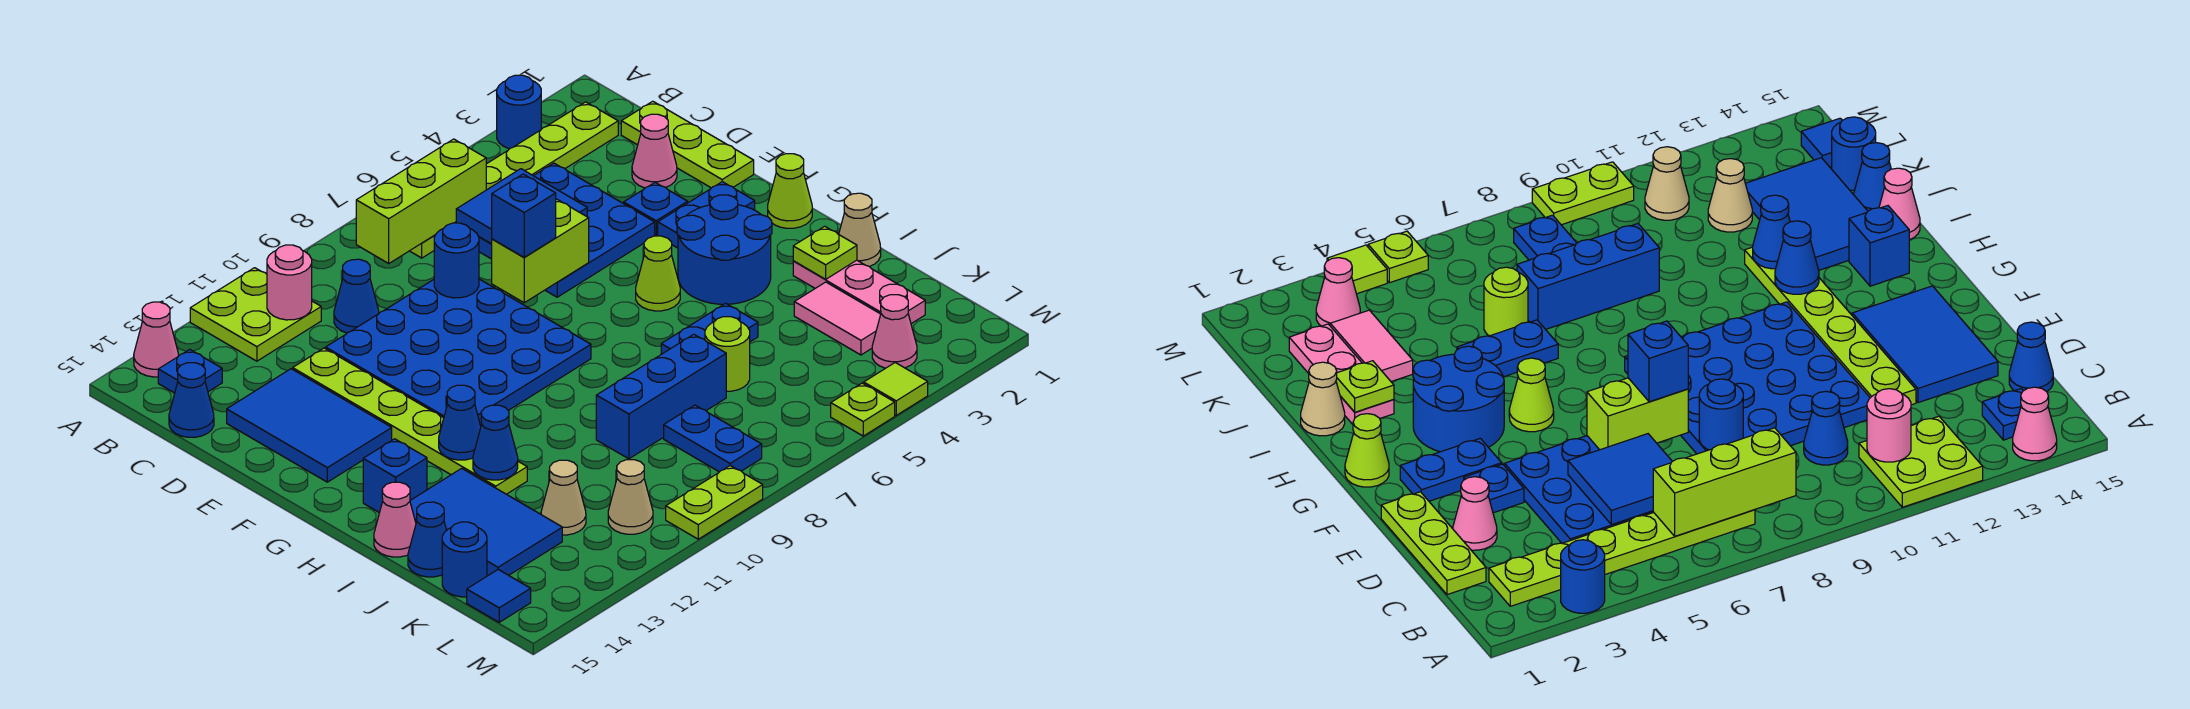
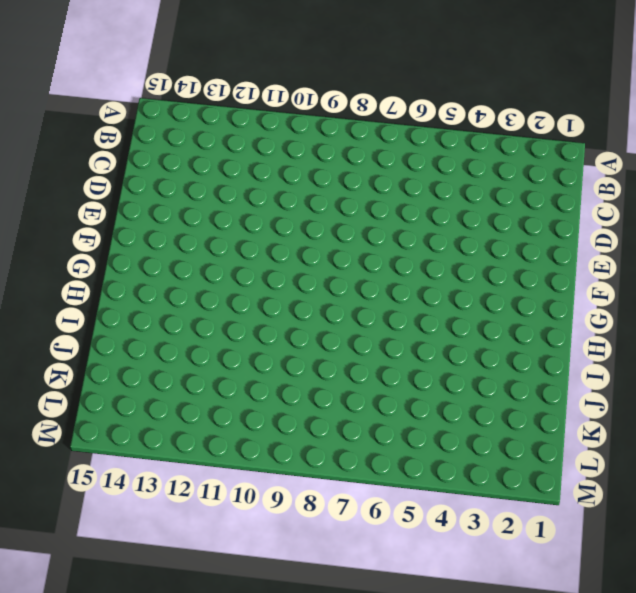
none -> blue 1x1 round brick [497,75,541,149]
none -> lime 2x2 plate [190,268,321,361]
none -> pink 1x1 cone [134,302,179,377]
none -> lime 1x6 plate [410,102,618,258]

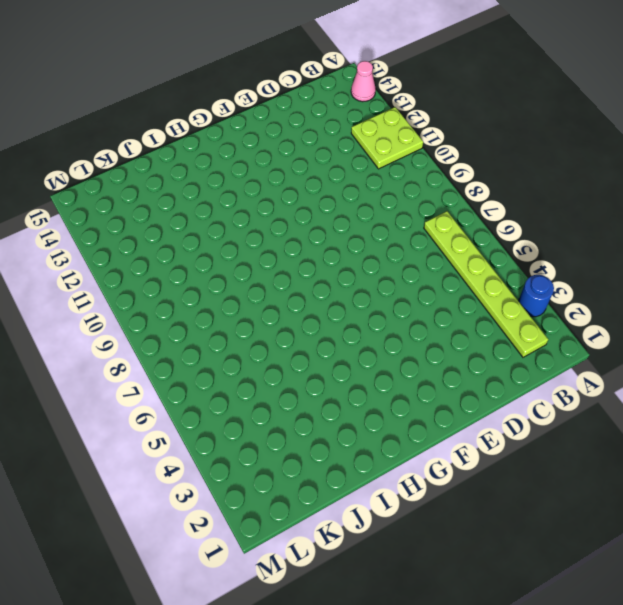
none -> blue 1x1 plate [158,350,222,393]
none -> lime 1x3 plate [621,101,754,188]
none -> blue 3x3 plate [479,163,655,297]
none -> blue 1x1 cone [334,259,379,333]

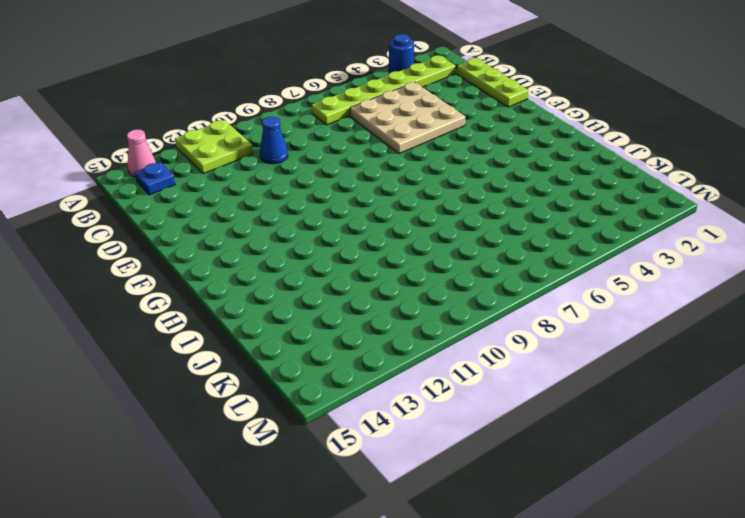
tan 3x3 plate [350,82,465,154] -> blue 3x3 plate [479,163,655,297]
none -> blue 1x1 cone [169,363,214,437]
none -> pink 1x1 cone [632,114,677,188]
none -> blue 4x4 plate [326,279,591,426]
none -> lime 1x6 plate [293,348,527,494]

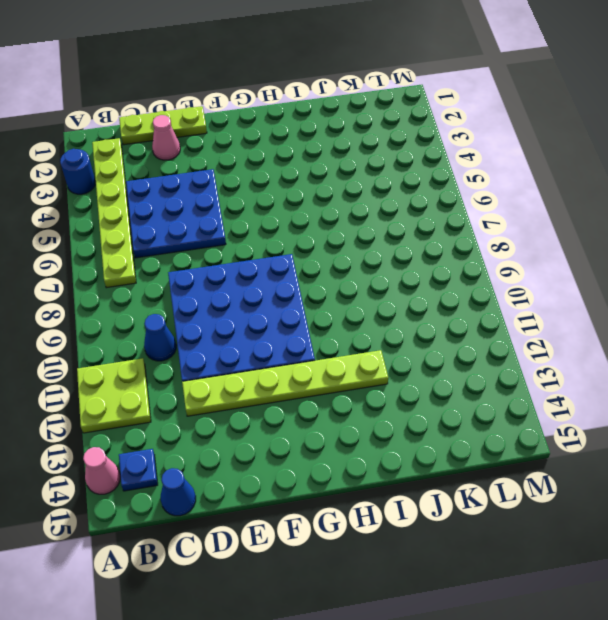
none -> blue 2x3 tile [227,369,392,482]
none -> blue 1x1 plate [624,183,688,235]
none -> blue 1x2 plate [658,182,755,248]
none -> lime 1x1 cone [768,154,812,228]

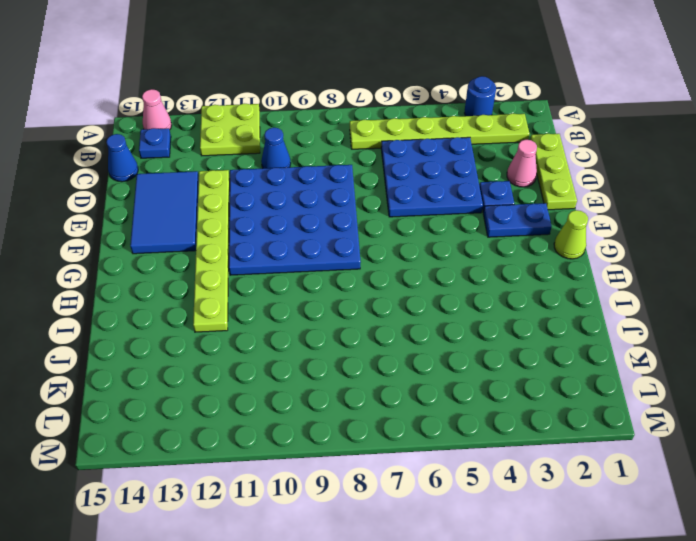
none -> blue 2x2 round brick [677,195,772,304]
none -> lime 1x1 cone [636,236,680,311]
none -> blue 1x1 brick [363,439,427,513]
none -> tan 1x1 cone [839,193,881,266]

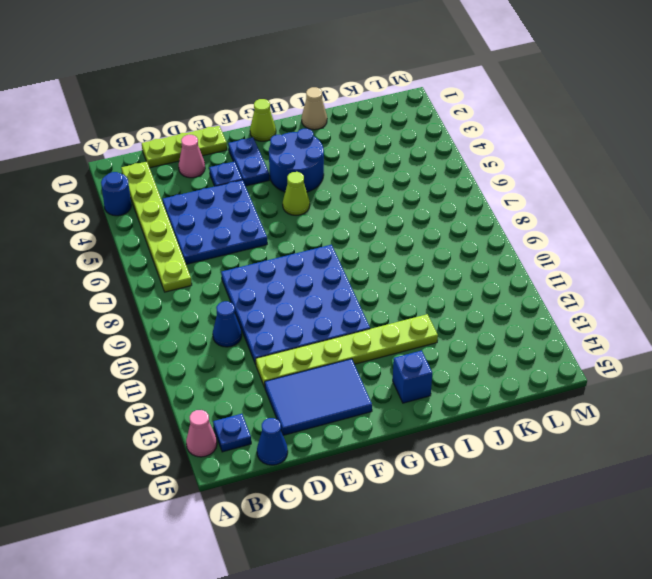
none -> lime 2x2 plate [190,268,321,361]
none -> pink 1x3 plate [793,260,925,324]
none -> blue 1x2 plate [661,303,758,354]
none -> blue 2x3 tile [410,468,562,576]

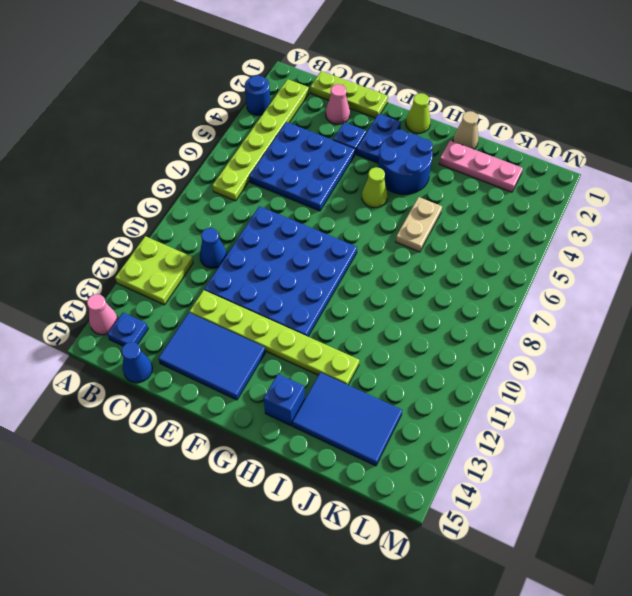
tan 1x2 plate [396,197,442,252] -> blue 1x2 plate [661,303,758,354]
none -> pink 1x1 cone [374,482,416,557]
none -> pink 1x2 tile [794,282,881,355]
none -> lime 1x1 round brick [705,317,750,391]
none -> blue 1x3 brick [596,334,726,459]

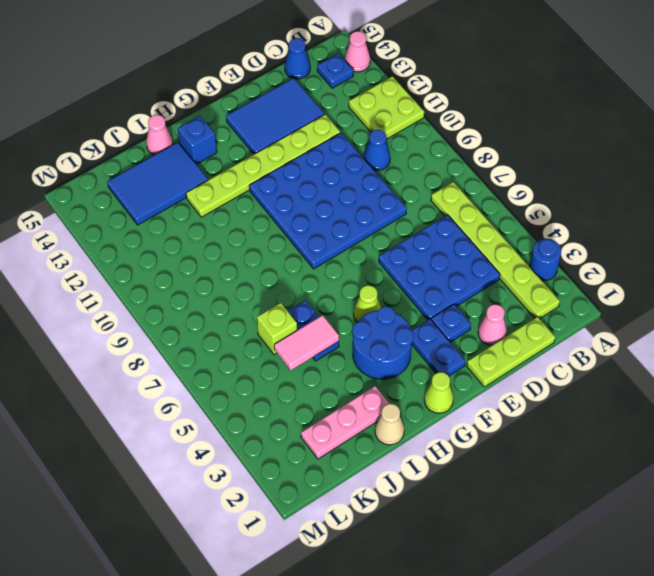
pink 1x2 tile [274,315,339,370] -> pink 1x2 tile moved to [794,282,881,355]
lime 1x1 brick [257,303,297,354] -> lime 1x1 round brick [705,317,750,391]
none -> blue 1x3 brick [596,334,726,459]
none -> blue 1x1 cone [408,502,446,577]
none -> blue 1x2 plate [664,405,762,472]
none -> tan 1x1 cone [541,460,586,535]

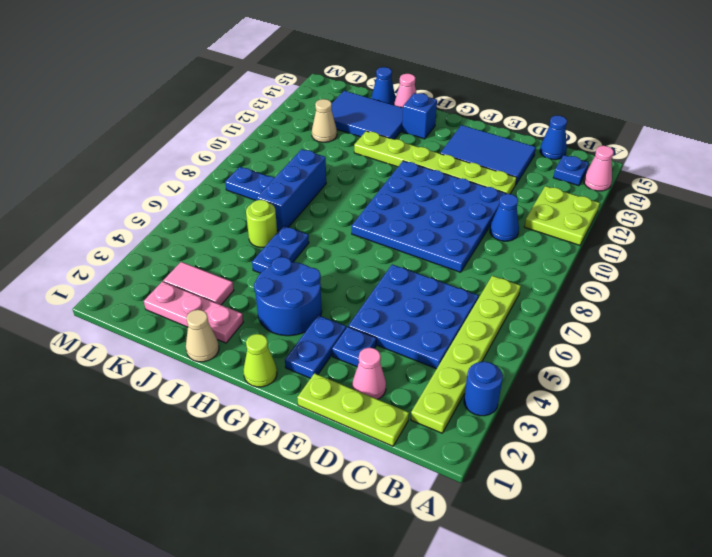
none -> lime 1x1 cone [636,236,680,311]
none -> blue 1x1 round brick [442,522,487,597]
none -> pink 1x1 cone [872,295,917,368]
none -> tan 1x1 cone [608,460,653,534]

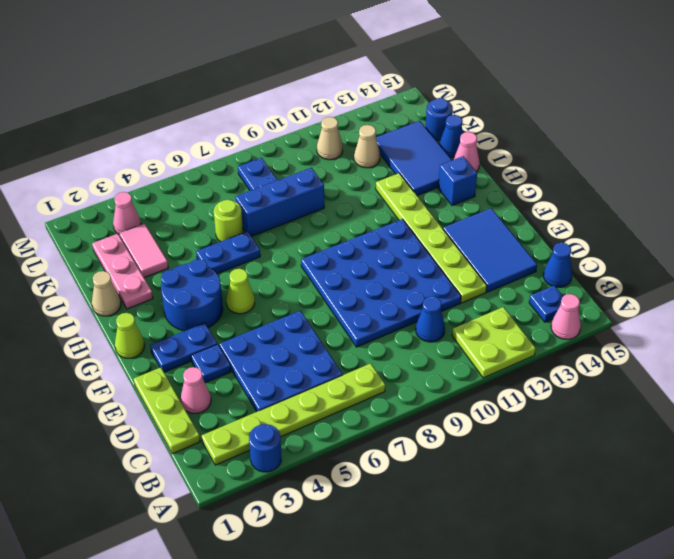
none -> blue 1x1 tile [467,570,531,622]
none -> lime 1x1 tile [864,363,928,415]
none -> lime 1x1 plate [831,383,895,436]
none -> lime 1x2 plate [666,466,763,539]

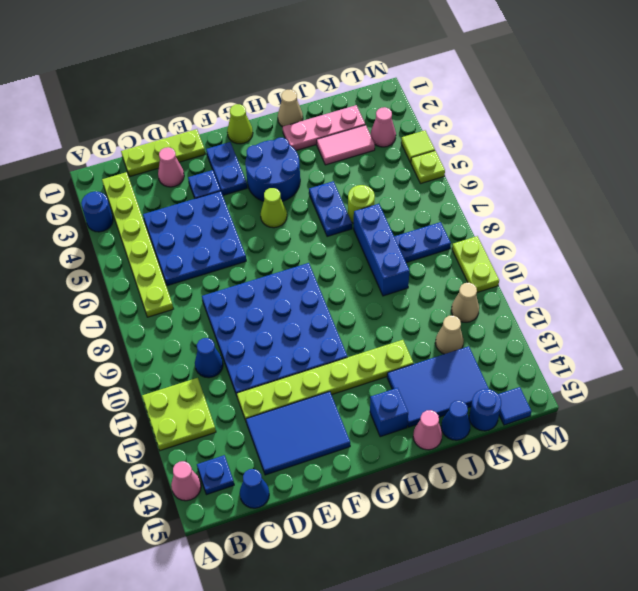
none -> lime 1x3 brick [356,139,486,263]
none -> pink 1x1 round brick [267,245,312,320]
none -> blue 2x2 tile [456,169,587,244]
none -> blue 1x1 round brick [434,223,479,298]

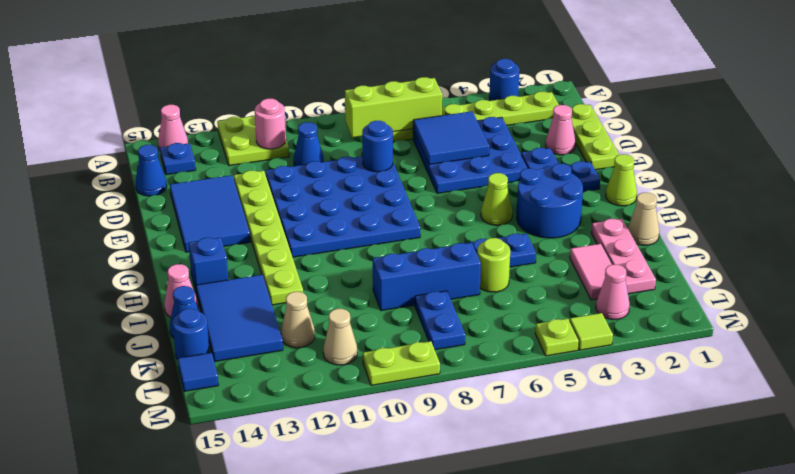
none -> lime 1x2 brick [492,199,589,303]
none -> blue 1x1 cone [439,385,481,460]
none -> lime 1x1 plate [793,226,857,279]
none -> blue 1x1 cone [473,405,518,480]

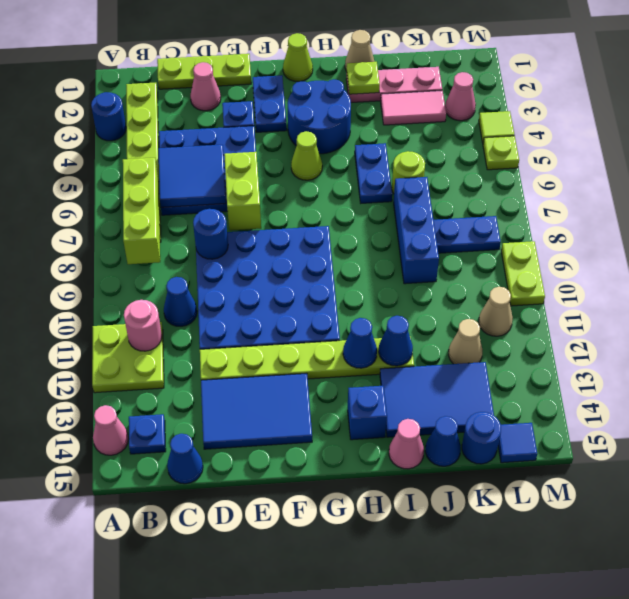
none -> blue 1x1 brick [492,174,556,257]

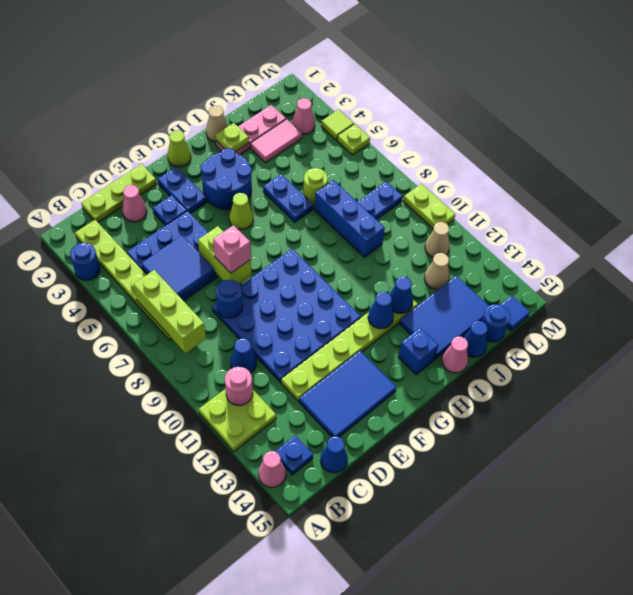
pink 1x1 brick [213,225,251,273] -> blue 1x1 brick [492,174,556,257]

